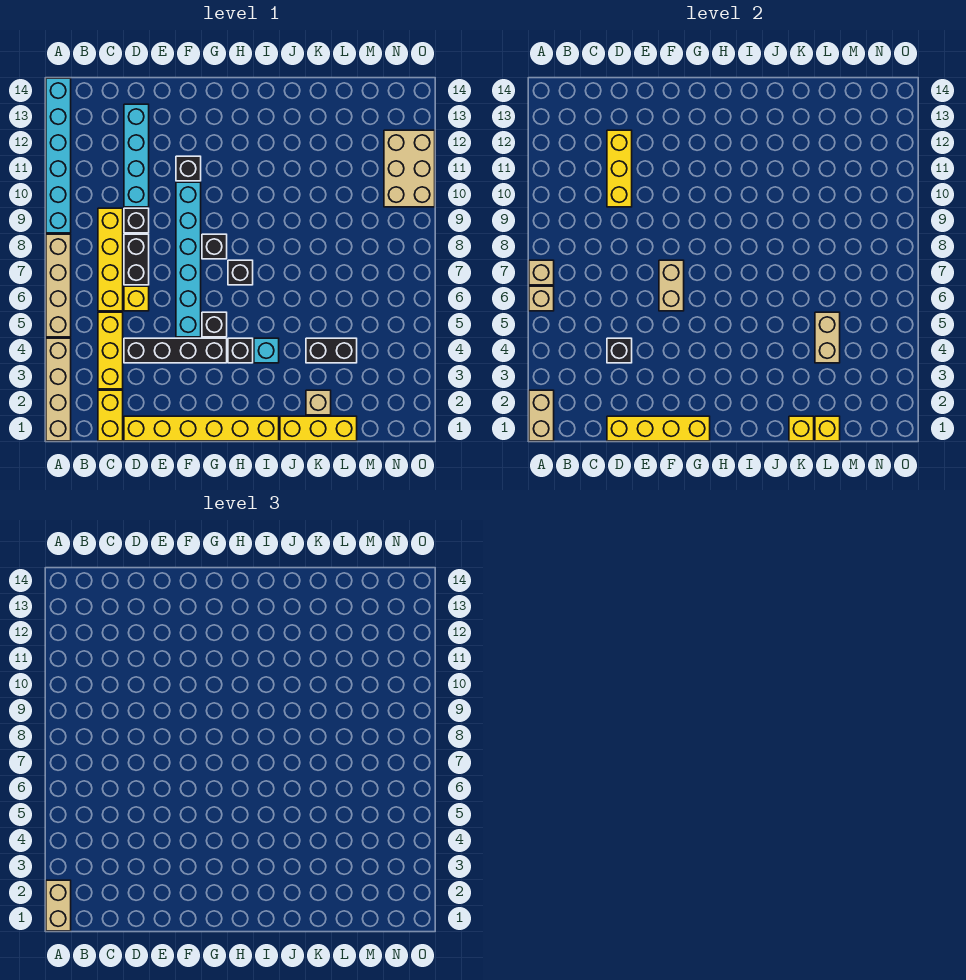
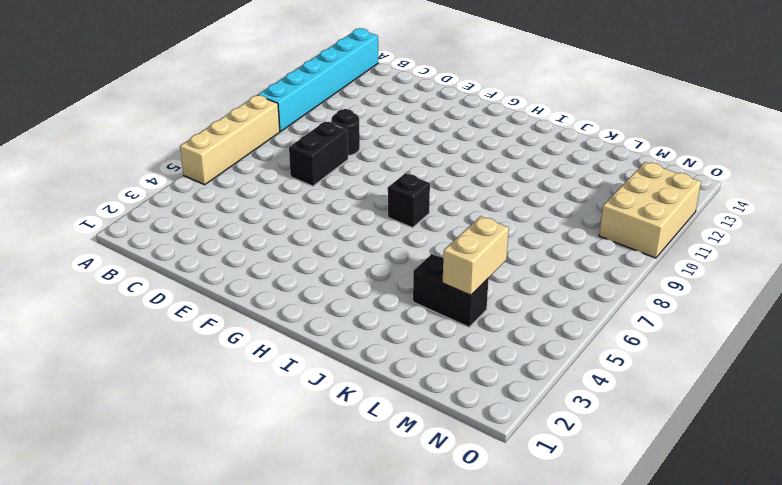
black 1x1 round brick [331,109,360,155] -> black 1x1 brick [124,208,149,233]
none -> tan 1x4 brick [46,338,71,441]
none -> yellow 1x2 brick [98,390,123,441]
none -> yellow 1x3 brick [98,312,123,389]
none -> yellow 1x4 brick [98,208,123,311]

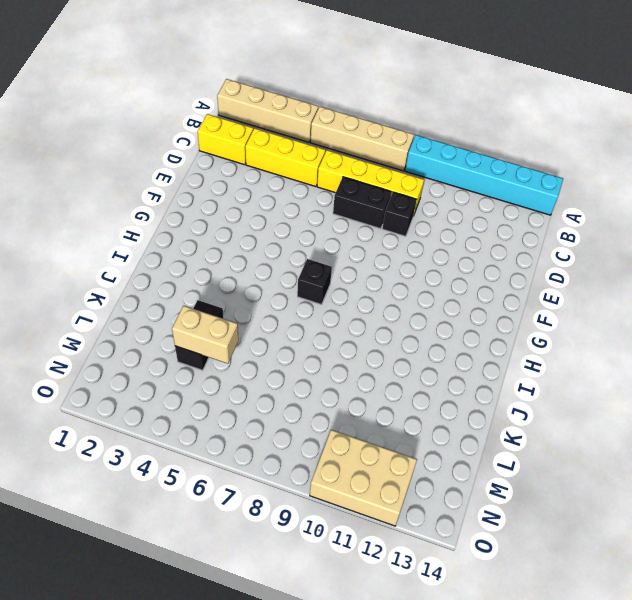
none -> yellow 1x6 brick [124,416,279,441]
none -> black 1x4 brick [124,338,227,363]
none -> yellow 1x1 brick [124,286,149,311]
none -> cyan 1x4 brick [124,104,149,207]

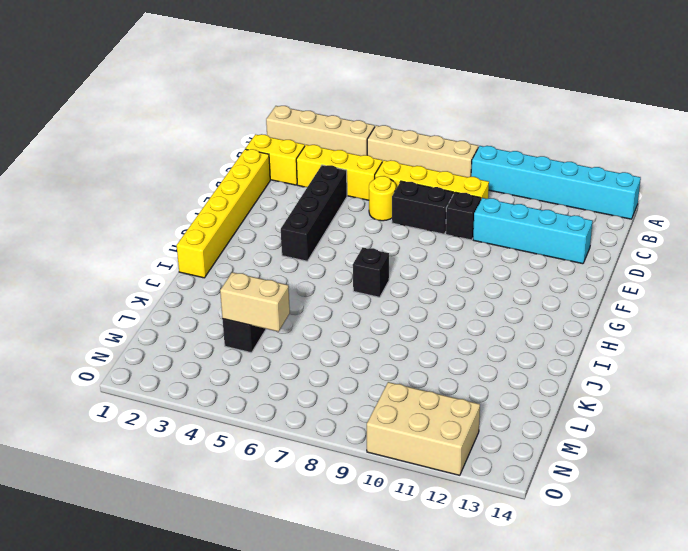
yellow 1x1 round brick [369,176,396,221] -> yellow 1x1 brick [124,286,149,311]
none -> cyan 1x6 brick [176,182,201,337]
none -> black 1x1 brick [176,156,201,181]
none -> black 1x1 brick [202,312,227,337]
none -> black 1x1 brick [202,234,227,259]

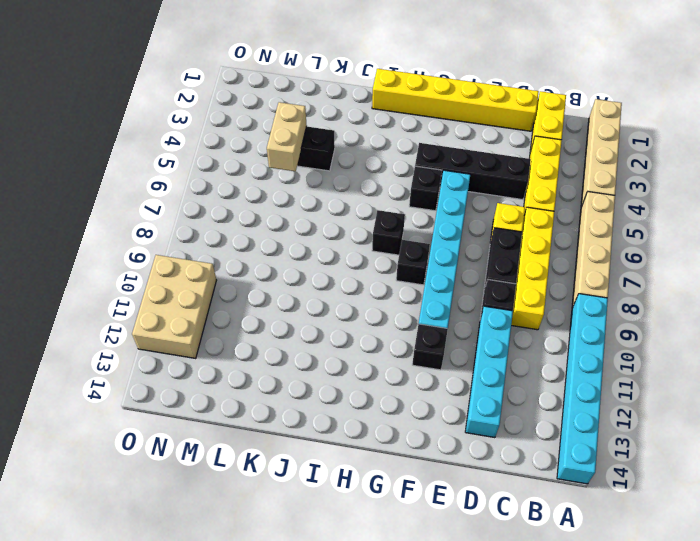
none -> black 1x1 brick [228,338,253,363]
none -> cyan 1x1 brick [254,338,279,363]
none -> yellow 1x3 brick [280,416,357,441]
none -> tan 1x1 brick [306,390,331,415]

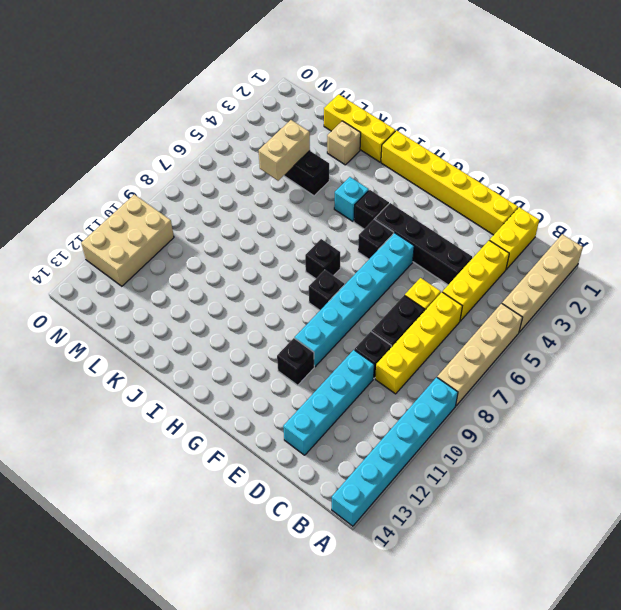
none -> tan 1x2 brick [529,390,554,441]
none -> tan 1x1 brick [529,286,554,311]
none -> tan 1x1 brick [529,260,554,285]
none -> yellow 1x4 brick [607,416,710,441]

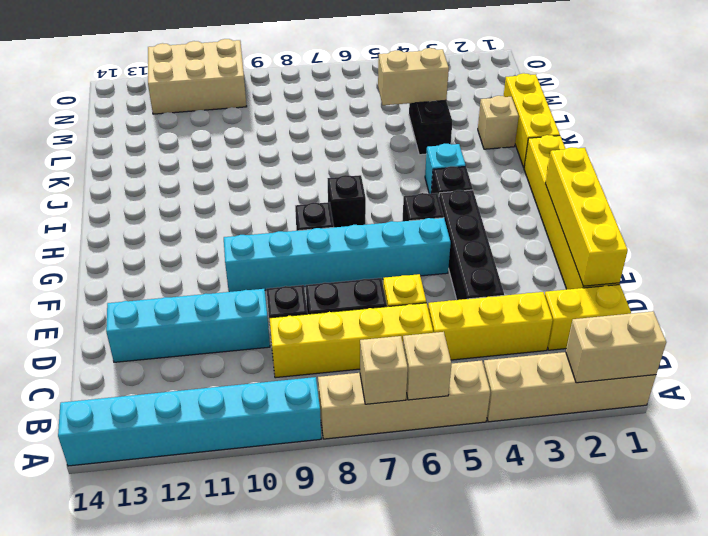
none -> black 1x1 brick [176,156,201,181]
none -> black 1x1 brick [607,338,632,363]
none -> yellow 1x3 brick [607,130,632,207]
none -> tan 1x2 brick [659,260,684,311]

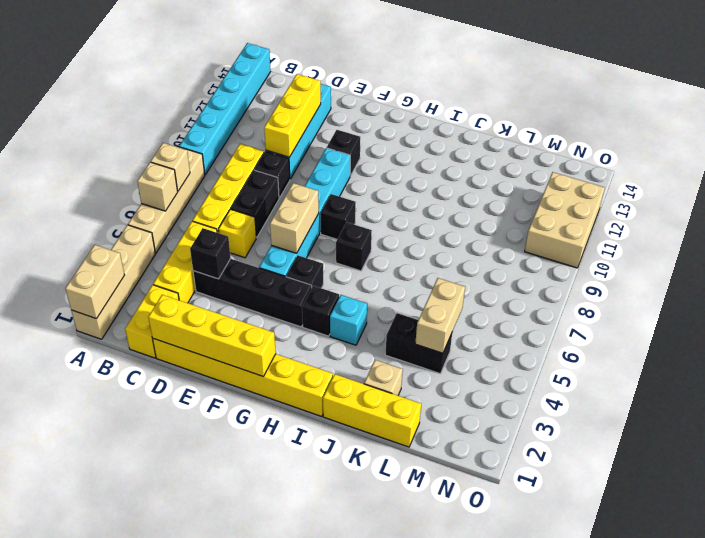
none -> yellow 1x1 brick [789,416,814,441]
none -> yellow 1x1 brick [815,416,840,441]
none -> tan 1x2 brick [46,880,71,931]

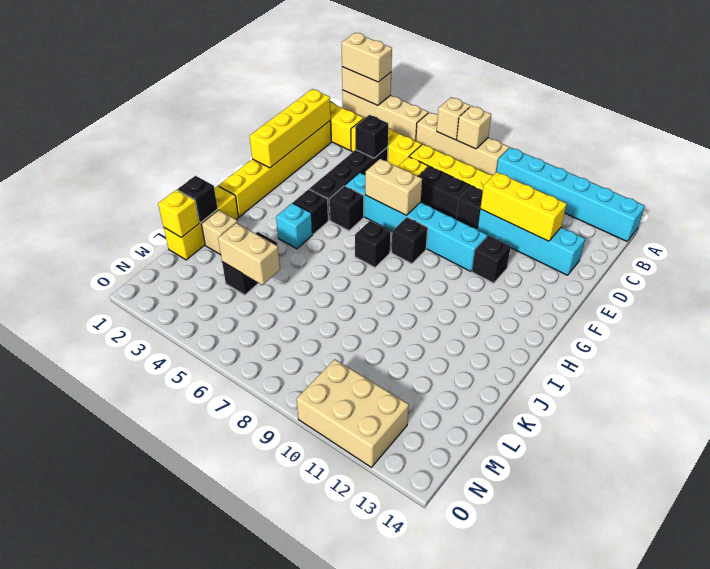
black 1x1 brick [178,176,218,223] -> yellow 1x1 brick [789,416,814,441]

